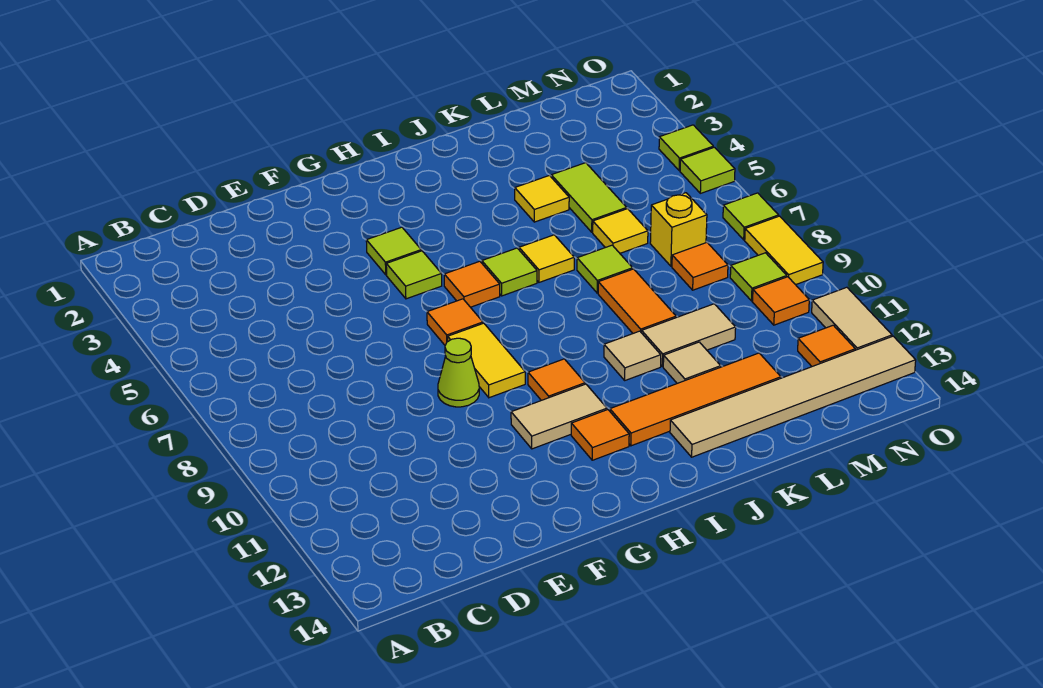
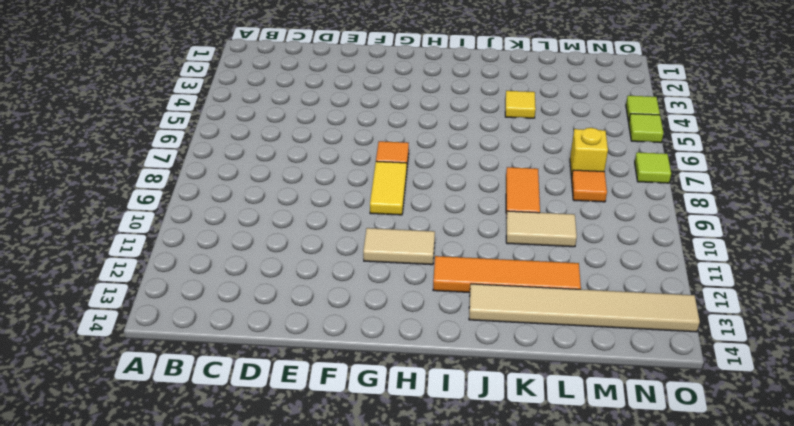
none -> lime 1x1 cone [438,338,479,407]
none -> lime 1x1 tile [366,227,421,275]
none -> lime 1x1 tile [386,251,442,299]
none -> orange 1x1 tile [444,261,500,307]

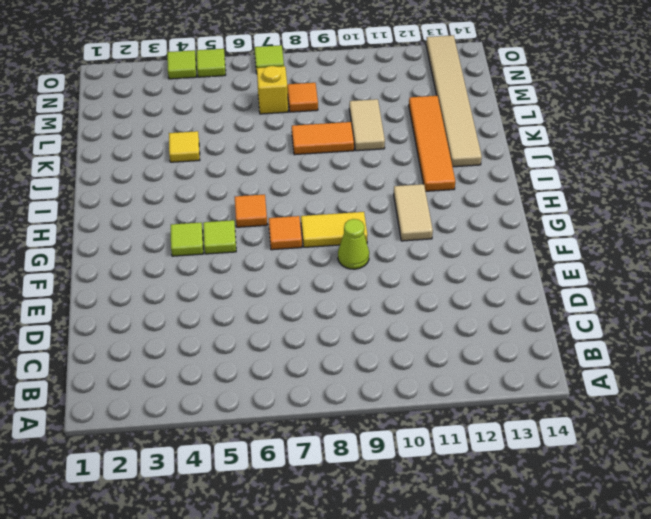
none -> orange 1x1 tile [528,359,585,400]
none -> orange 1x1 tile [571,410,629,460]
none -> lime 1x1 tile [482,248,537,296]
none -> yellow 1x1 tile [519,235,574,282]

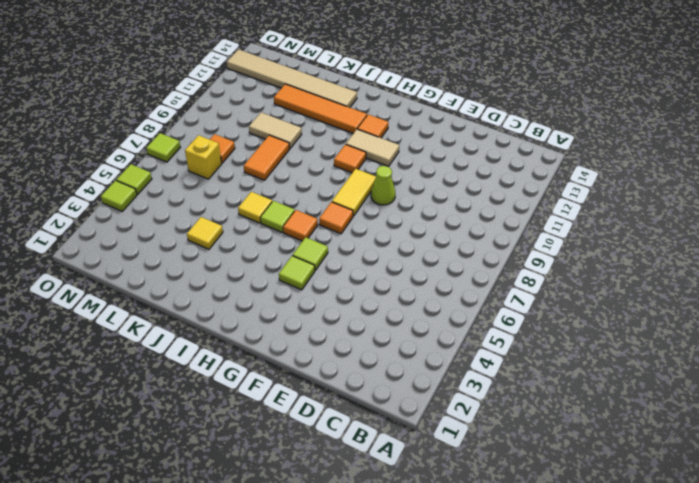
none -> tan 1x1 tile [604,331,661,380]
none -> lime 1x1 tile [577,245,633,293]
none -> tan 1x1 tile [663,342,721,383]
none -> lime 1x2 tile [551,163,627,232]

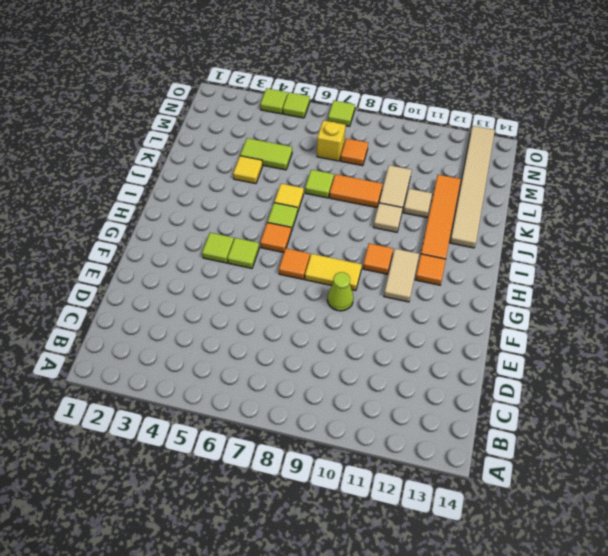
none -> yellow 1x1 tile [593,209,648,253]
none -> lime 1x1 tile [730,253,787,301]
none -> orange 1x1 tile [753,277,809,325]
none -> orange 1x1 tile [798,325,855,366]

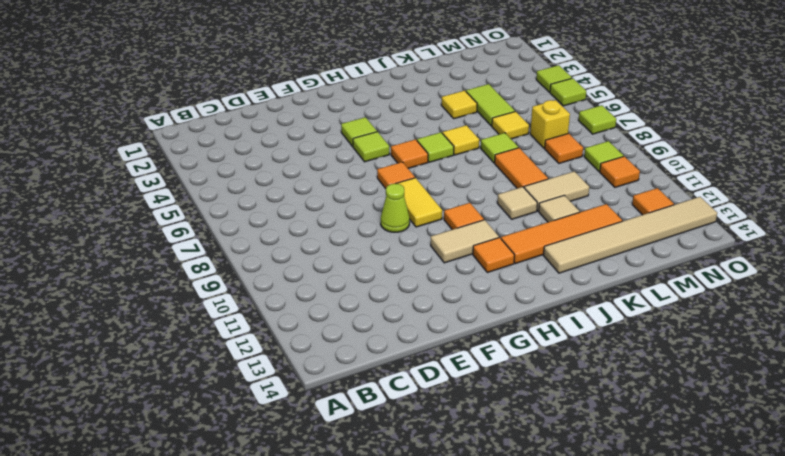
none -> yellow 1x2 tile [745,216,823,285]
none -> tan 1x2 tile [812,287,892,350]

